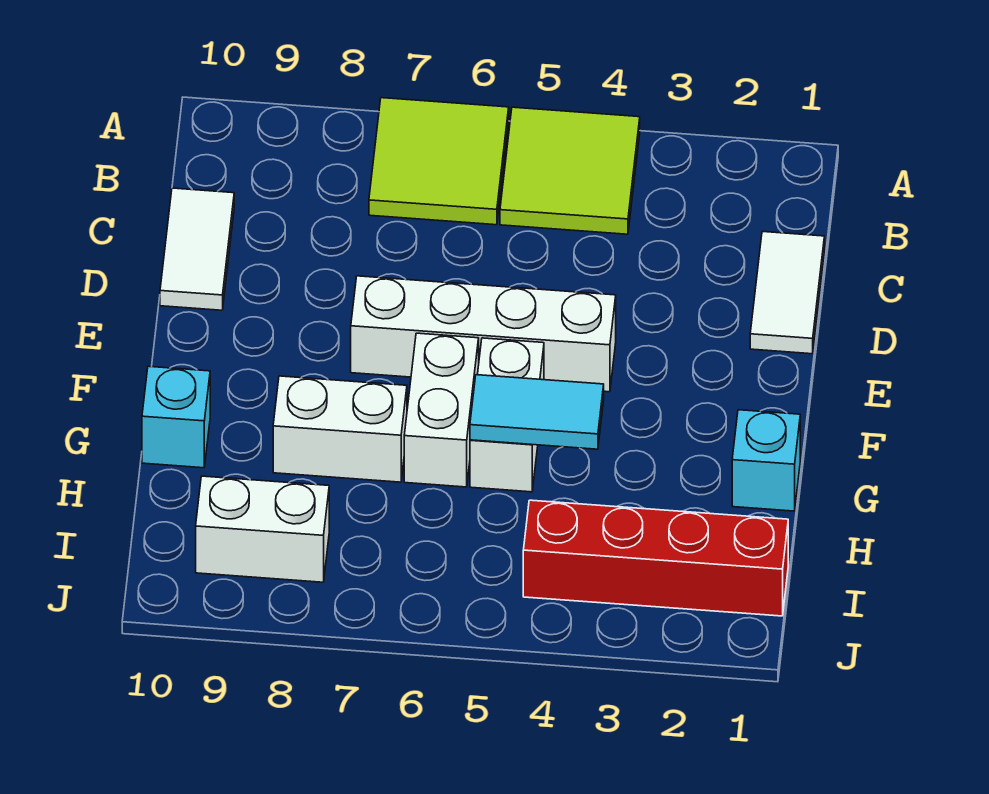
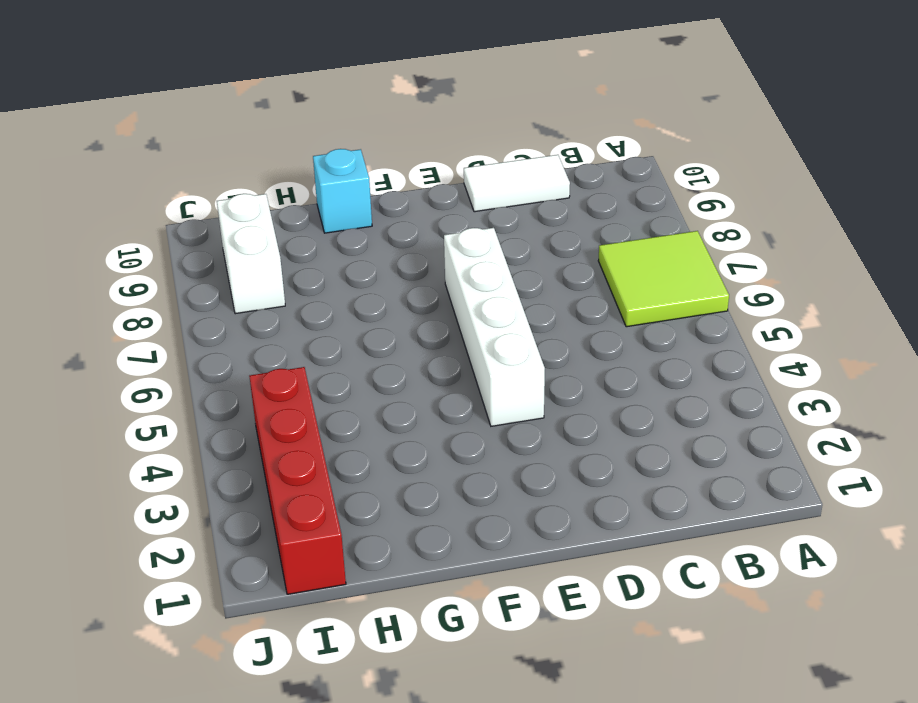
none -> lime 2x2 tile [500,107,640,234]
none -> white 1x2 tile [750,232,824,354]
none -> white 1x2 brick [470,338,544,492]

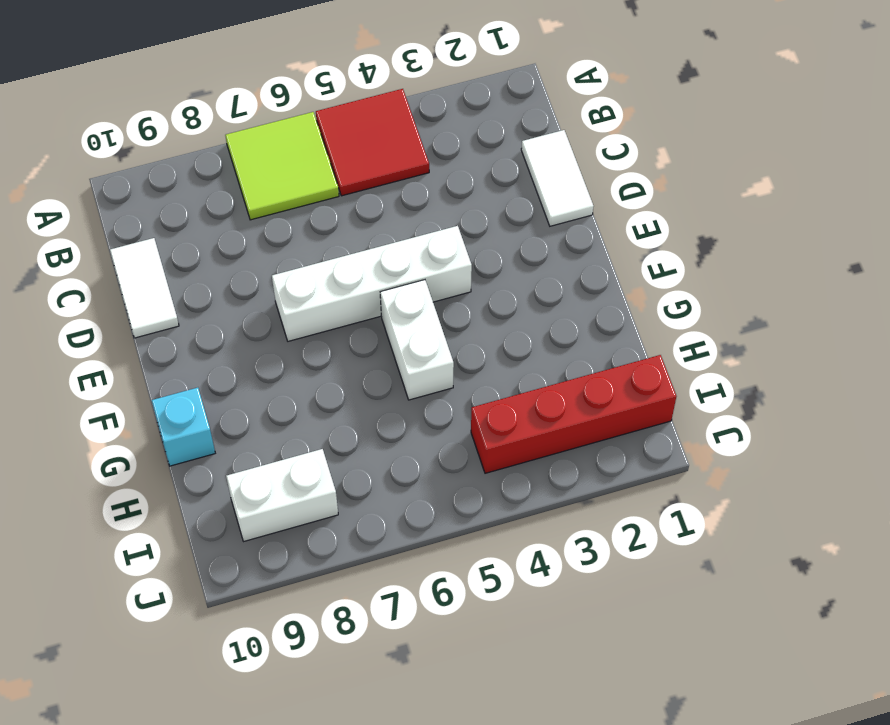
red 2x2 tile [316,89,429,196] -> lime 2x2 tile [500,107,640,234]
none -> white 1x2 brick [404,333,479,487]
none -> cyan 1x1 brick [732,410,800,511]
none -> white 1x2 brick [273,376,407,482]

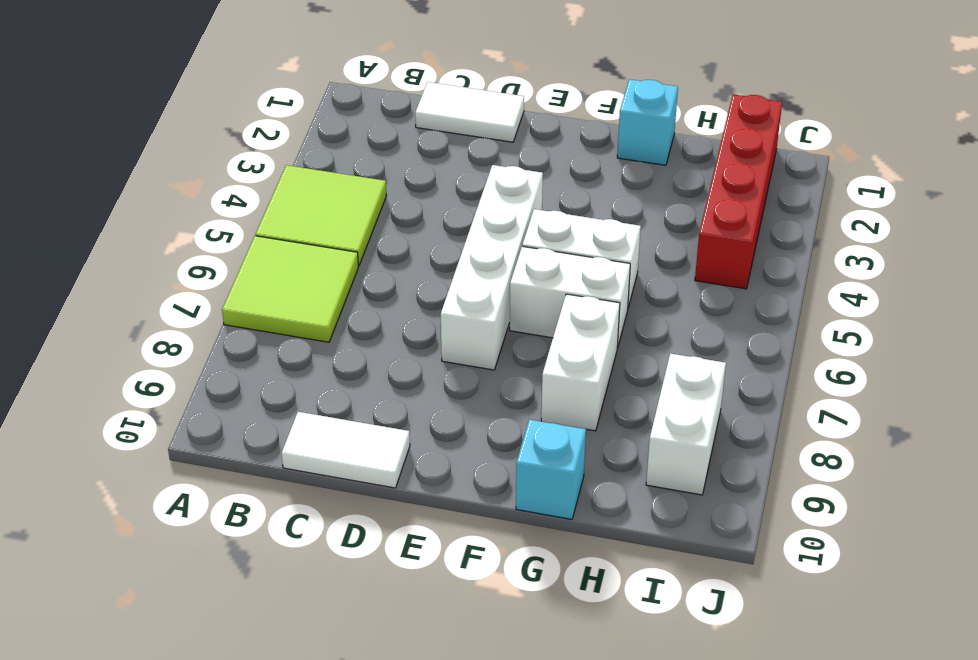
none -> cyan 1x2 tile [470,375,604,449]

